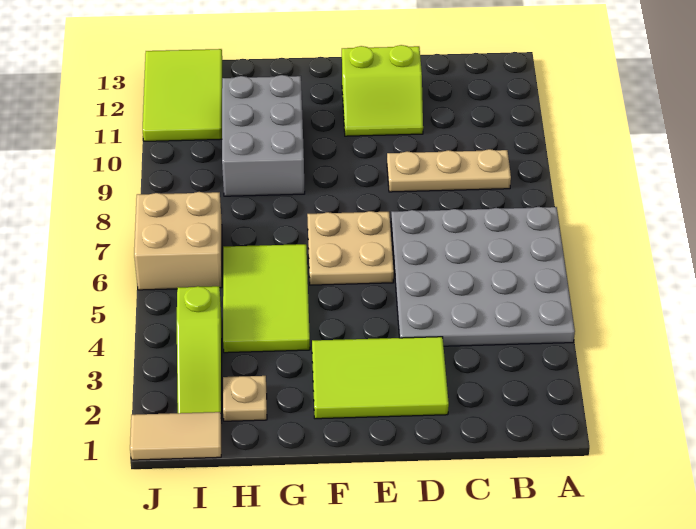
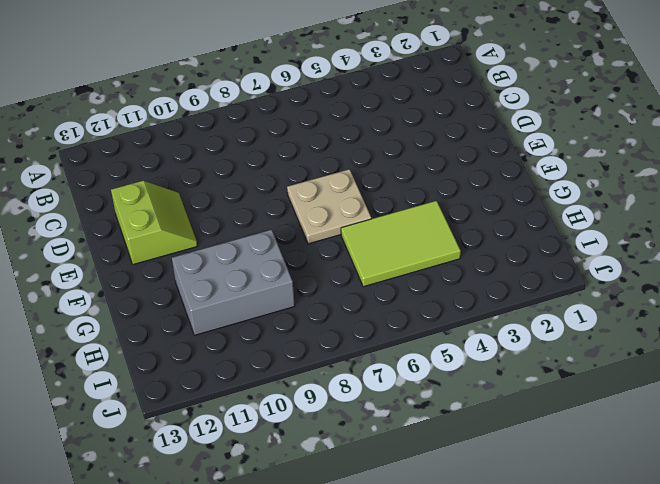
none -> grey 4x4 plate [391,207,575,346]
none -> tan 1x3 plate [387,149,511,192]
none -> lime 2x3 tile [312,337,449,419]

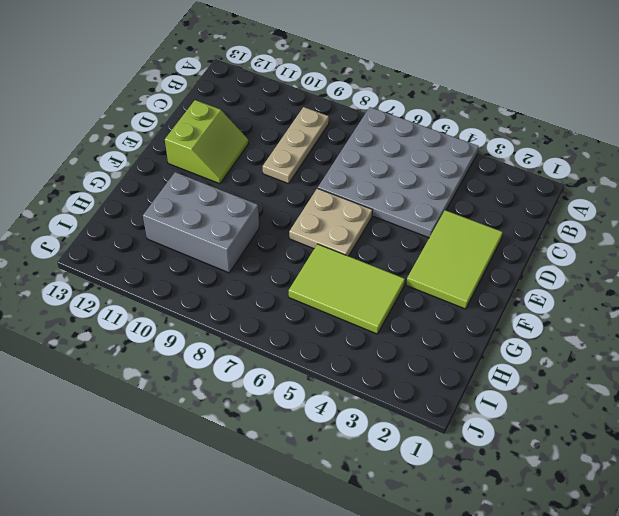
none -> tan 1x1 plate [223,376,267,421]
none -> tan 1x2 tile [130,412,221,460]
none -> lime 1x3 slope [177,286,222,421]

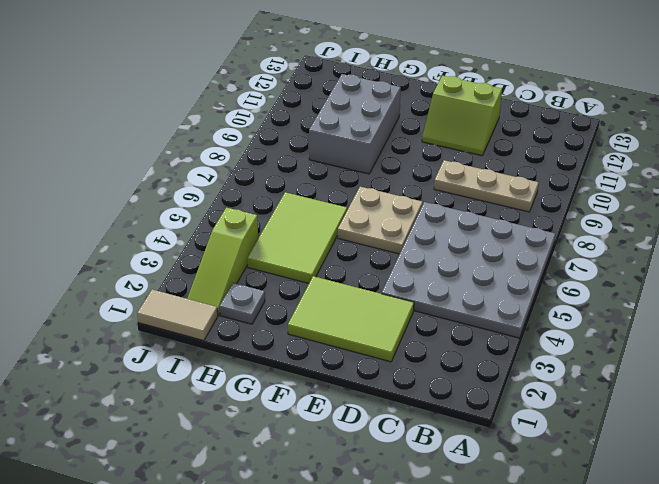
grey 1x1 plate [219,283,265,324] -> tan 1x1 plate [223,376,267,421]
none -> tan 2x2 brick [134,192,222,290]
none -> lime 2x3 tile [143,49,222,141]

